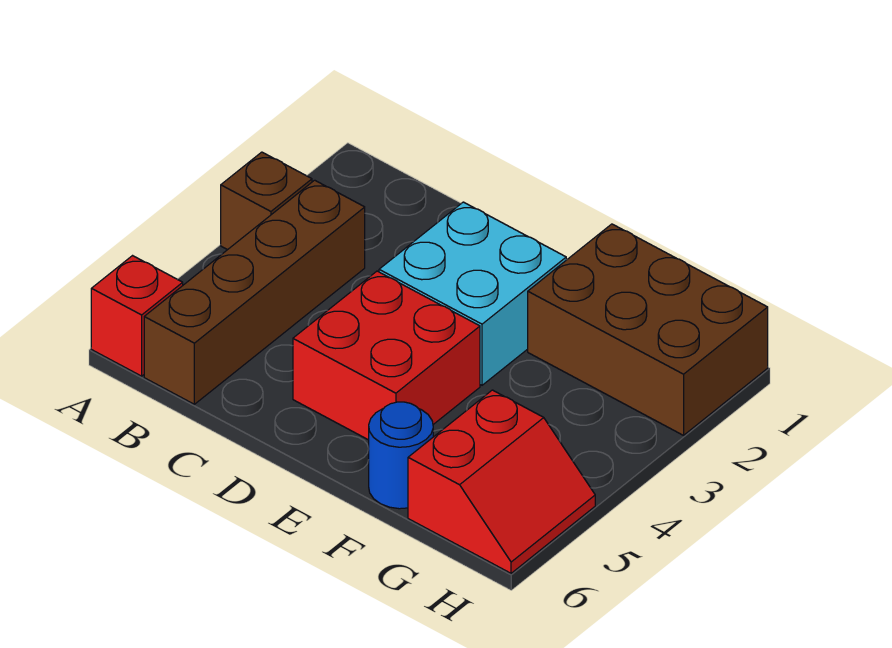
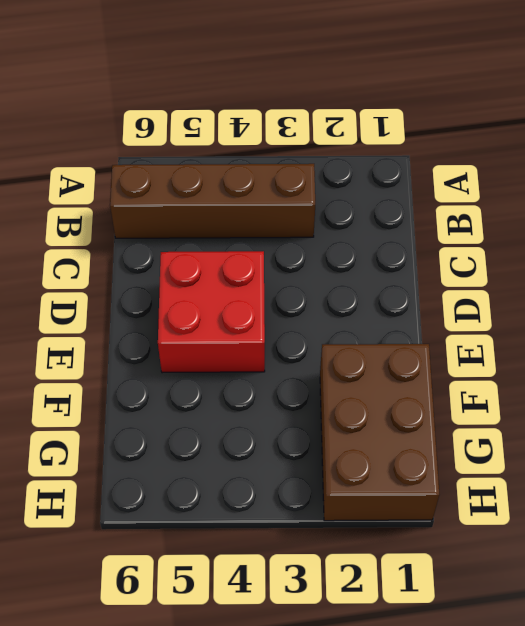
none -> brown 1x1 brick [221,152,312,250]
none -> red 1x1 brick [91,256,183,376]

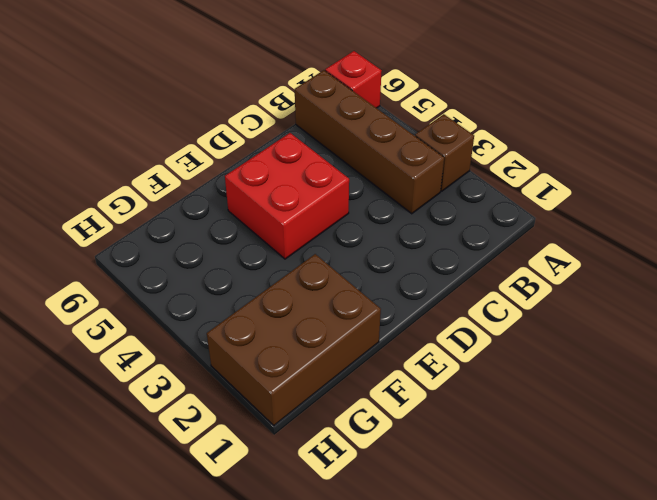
none -> cyan 2x2 brick [379,202,566,385]
none -> blue 1x1 round brick [369,402,433,509]

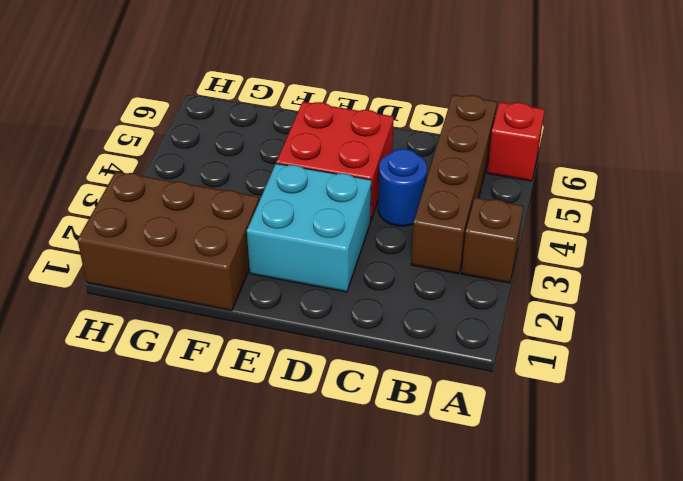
blue 1x1 round brick [378,149,427,226] -> blue 1x1 round brick moved to [369,402,433,509]
none -> red 2x2 slope [408,390,595,573]

